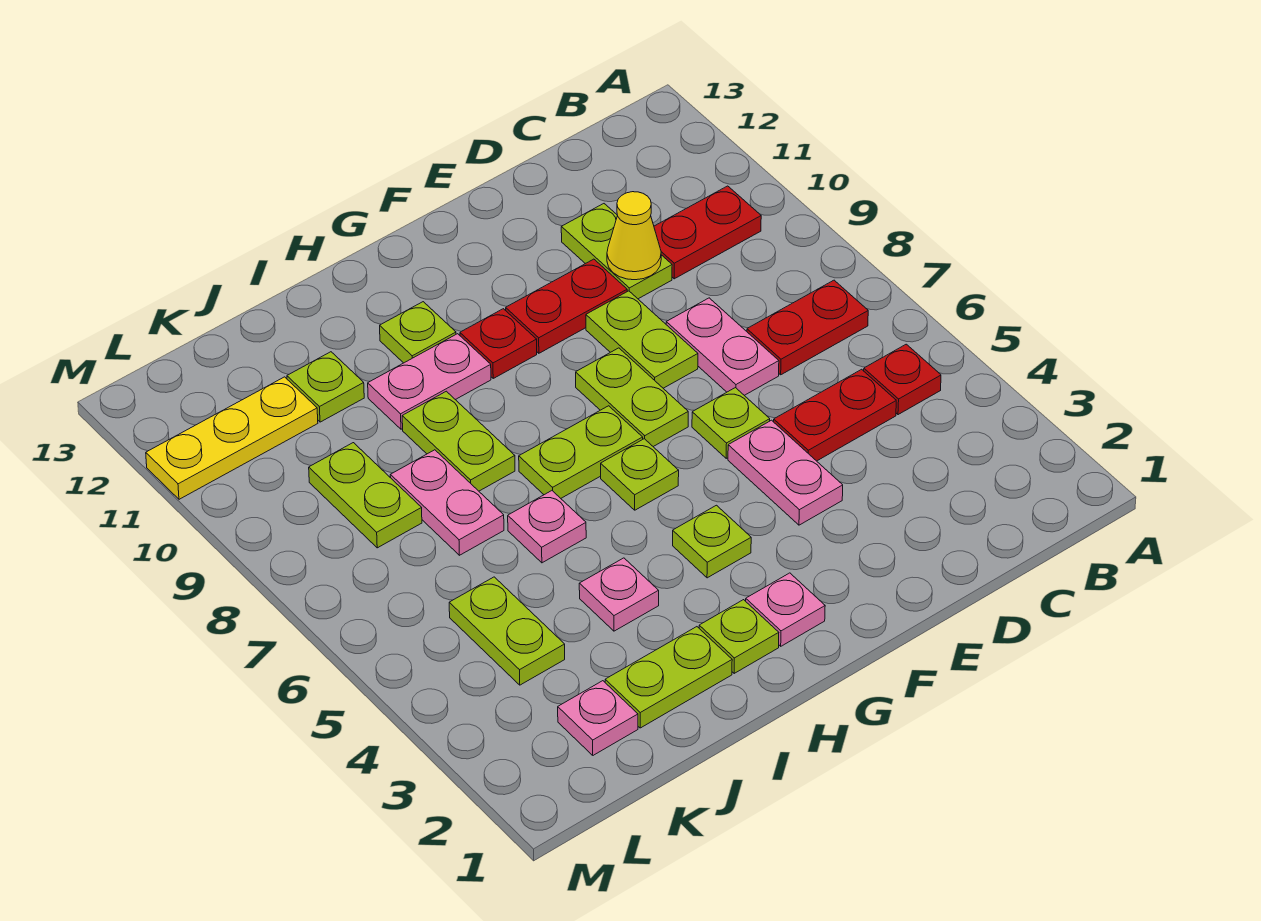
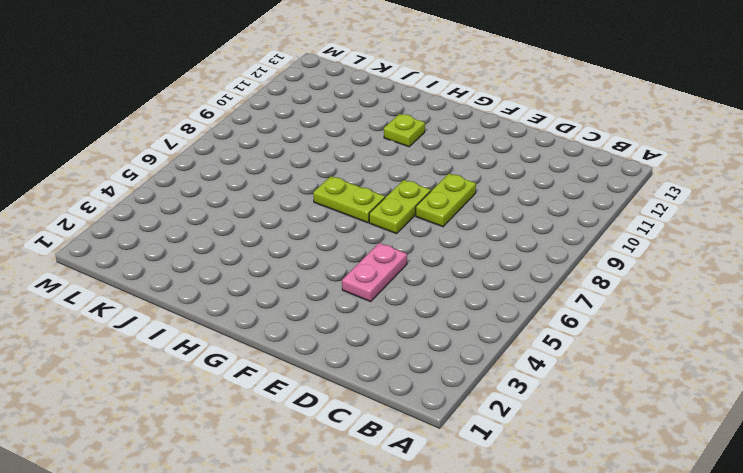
none -> red 1x1 plate [864,344,941,415]
none -> red 1x2 plate [747,280,868,375]
none -> red 1x2 plate [654,186,761,279]
none -> red 1x2 plate [774,369,896,461]

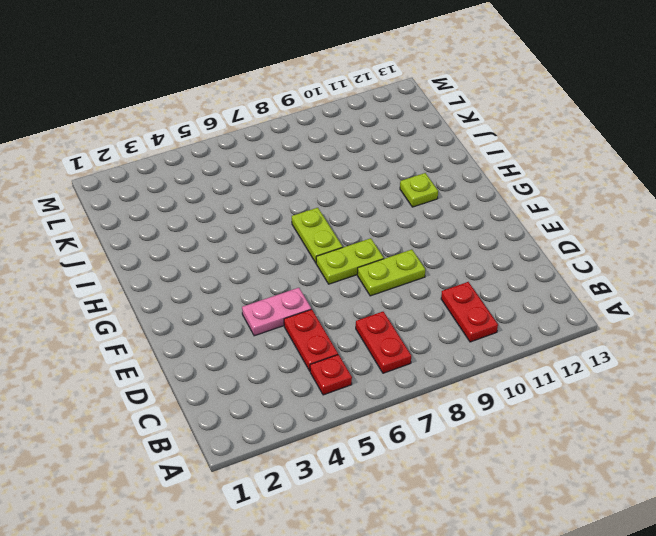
none -> pink 1x2 plate [666,298,779,395]
none -> lime 1x2 plate [561,204,672,299]
none -> lime 1x1 plate [692,388,770,458]
none -> red 1x2 plate [506,259,627,353]

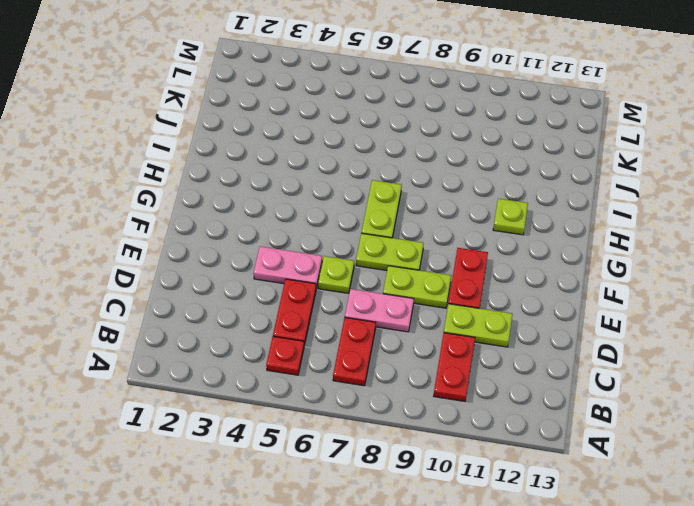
none -> pink 1x1 plate [746,573,825,646]
none -> lime 1x1 plate [673,505,751,578]
none -> lime 1x1 plate [601,439,679,510]
none -> red 1x1 plate [460,309,537,378]

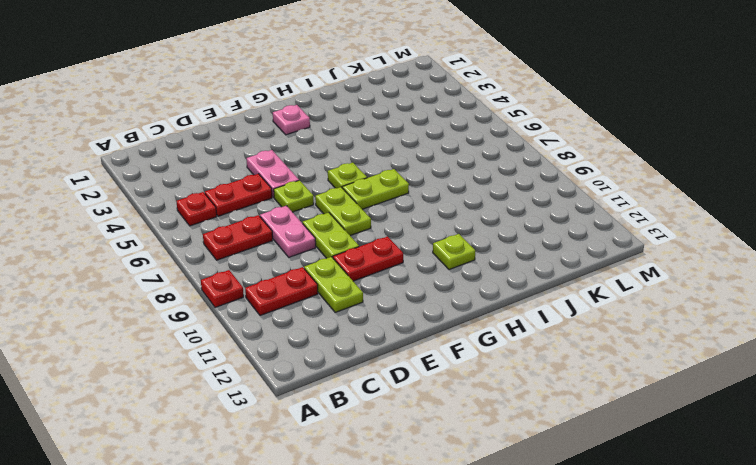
red 1x1 plate [201,270,244,307] -> red 1x1 plate moved to [460,309,537,378]
none -> lime 1x1 plate [673,505,751,578]
none -> lime 1x1 plate [699,600,779,673]
none -> pink 1x2 plate [368,334,491,429]
none -> lime 1x2 plate [605,627,732,728]

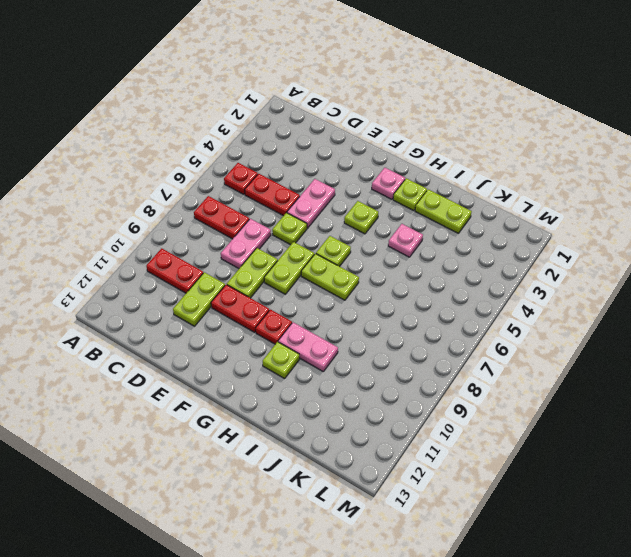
none -> pink 1x1 plate [508,491,586,563]
none -> lime 1x2 plate [402,391,515,491]
none -> pink 1x2 plate [390,450,504,555]
none -> lime 1x1 plate [287,352,364,422]

